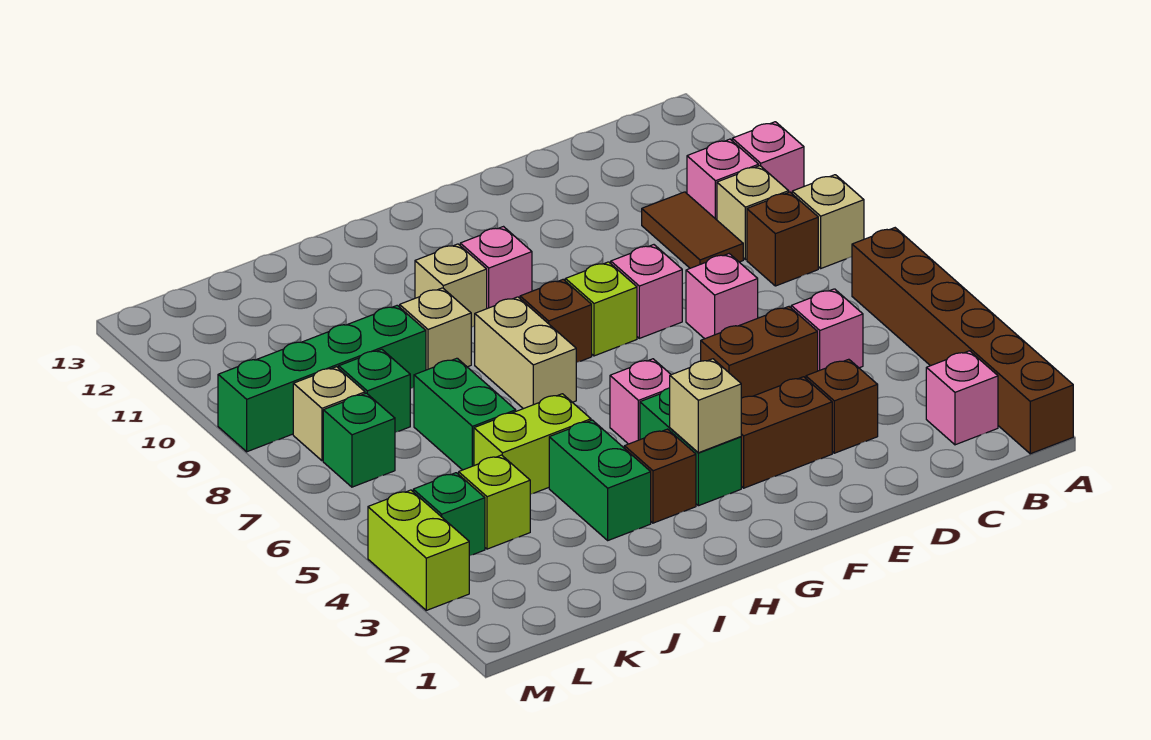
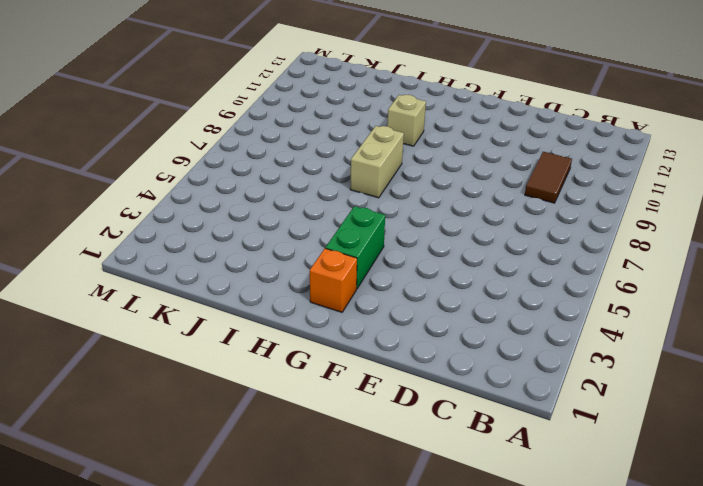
orange 1x1 brick [310,248,357,312] -> none
none -> brown 1x6 brick [852,228,1073,454]
none -> tan 1x1 brick [792,175,864,268]
none -> pink 1x1 brick [732,122,804,193]
none -> pink 1x1 brick [926,351,998,445]

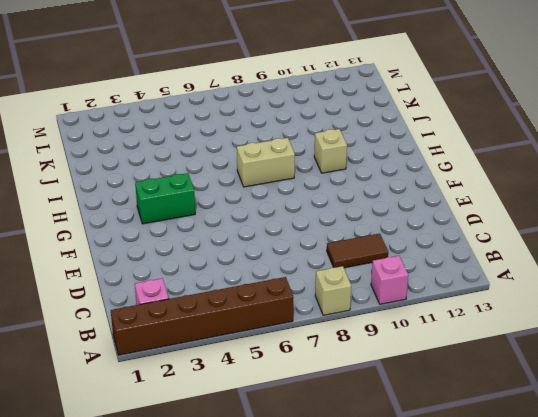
none -> brown 1x1 brick [747,192,818,286]
none -> tan 1x1 brick [717,166,789,260]
none -> pink 1x1 brick [687,139,759,220]
none -> pink 1x1 brick [791,289,863,371]

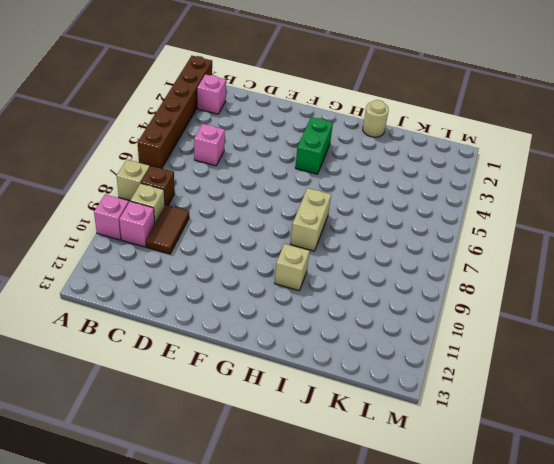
tan 1x1 round brick [363,100,389,137] -> none
none -> brown 1x1 brick [806,359,878,453]
none -> brown 1x2 brick [701,307,818,398]
none -> pink 1x1 brick [686,254,758,339]
none -> brown 1x2 brick [741,377,832,488]

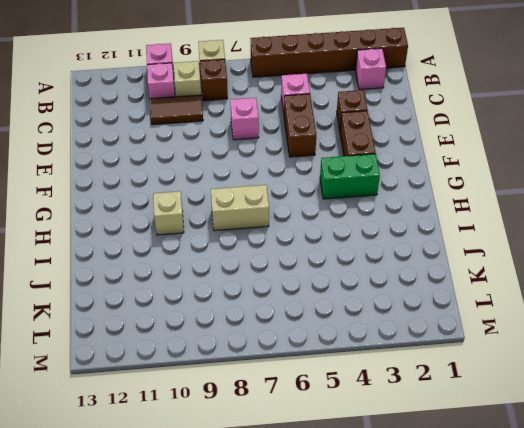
none -> pink 1x1 brick [611,245,682,338]
none -> lime 1x1 brick [565,262,637,356]
none -> pink 1x1 brick [610,359,671,444]
none -> brown 1x1 brick [520,279,592,363]

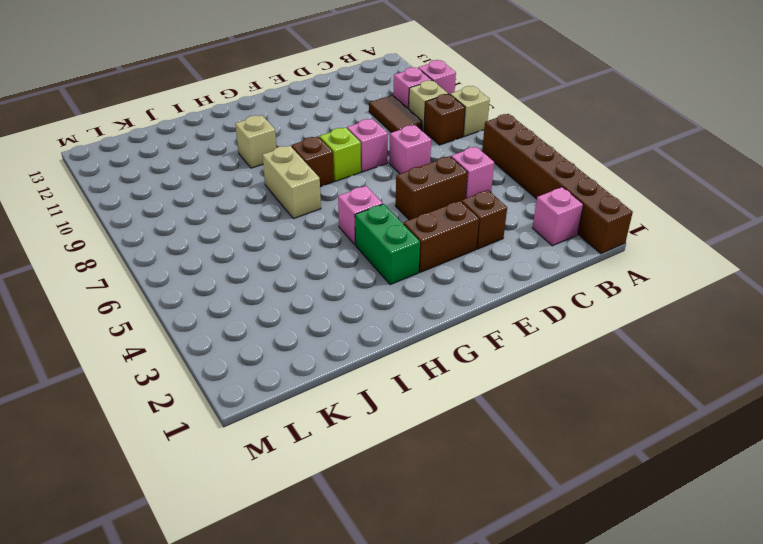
none -> pink 1x1 brick [460,227,532,309]
none -> brown 1x1 brick [624,429,696,523]
none -> green 1x2 brick [549,420,651,540]
none -> lime 1x2 brick [474,394,591,494]

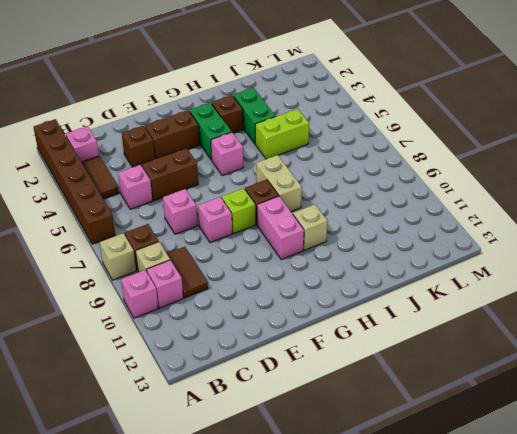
brown 1x2 tile [81,156,119,199] -> none
pink 1x2 brick [257,196,304,260] -> pink 1x1 brick [460,227,532,309]
none -> tan 1x1 brick [400,288,471,370]
none -> green 1x2 brick [414,358,516,470]
none -> green 1x4 brick [218,305,426,452]
none -> lime 1x1 brick [459,455,530,549]

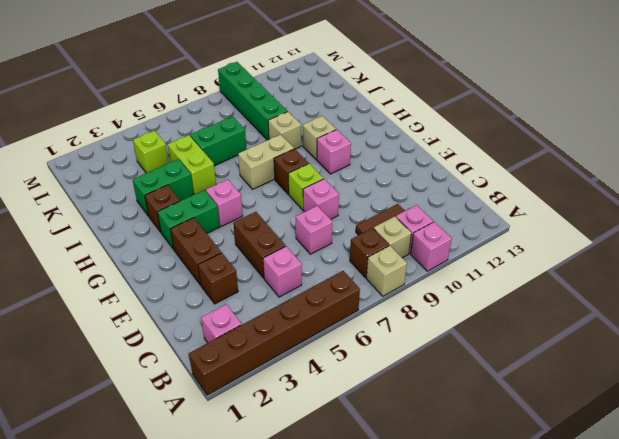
none -> green 1x1 brick [339,349,410,432]
none -> green 1x1 brick [413,473,485,556]
none -> green 1x1 brick [323,393,395,487]
none -> tan 1x1 brick [293,367,365,461]

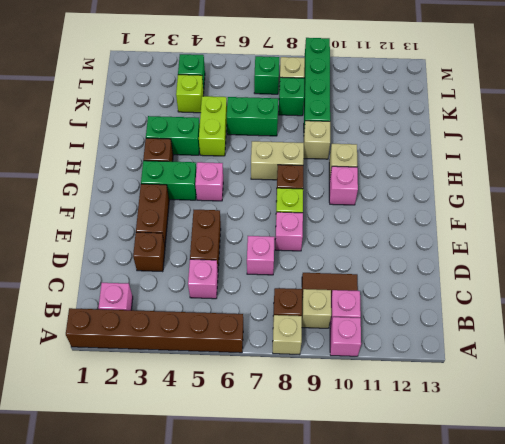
none -> lime 1x2 brick [368,490,469,610]
none -> tan 1x1 brick [670,359,741,453]

